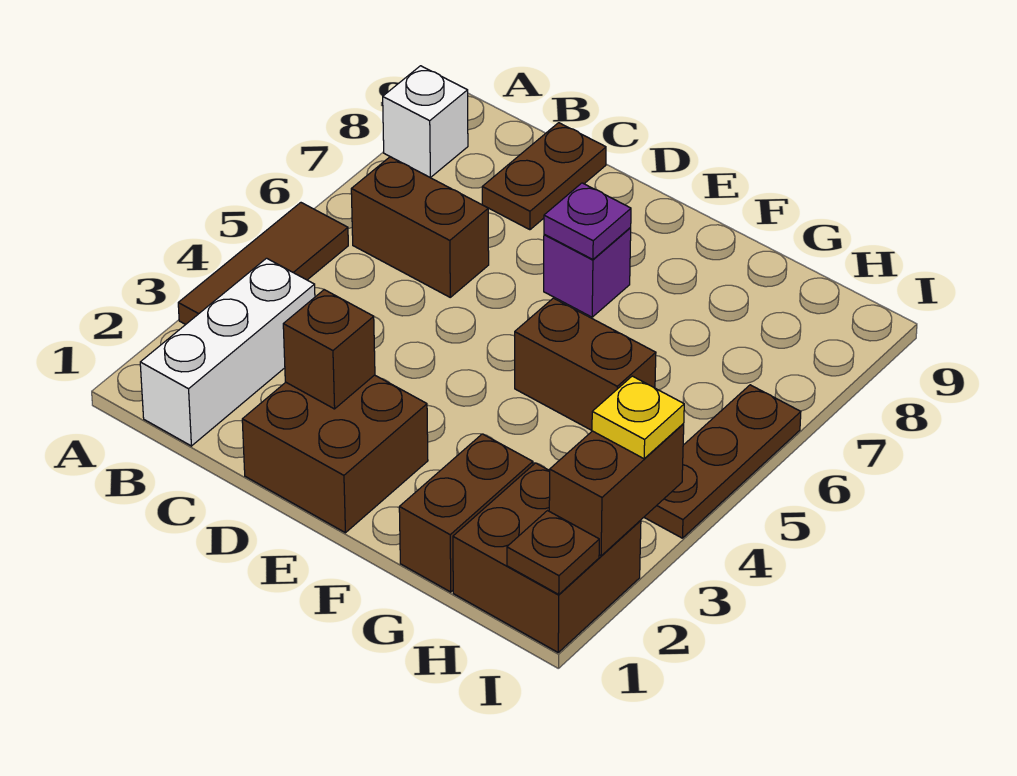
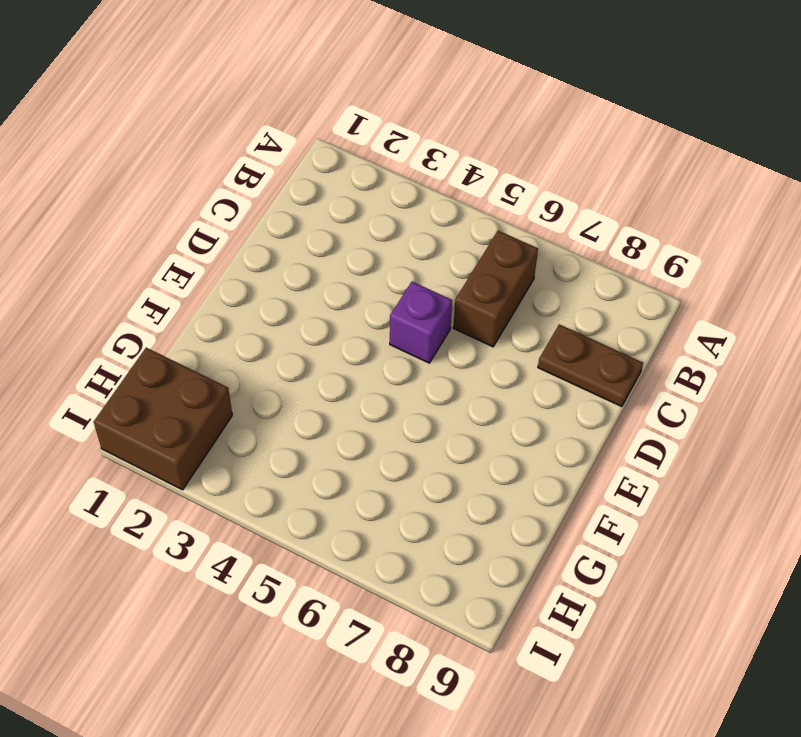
purple 1x1 brick [390,282,452,363] -> purple 1x1 brick moved to [544,228,631,317]
none -> brown 1x3 tile [178,203,348,325]
none -> white 1x1 brick [383,66,468,178]
none -> white 1x3 brick [140,258,315,446]

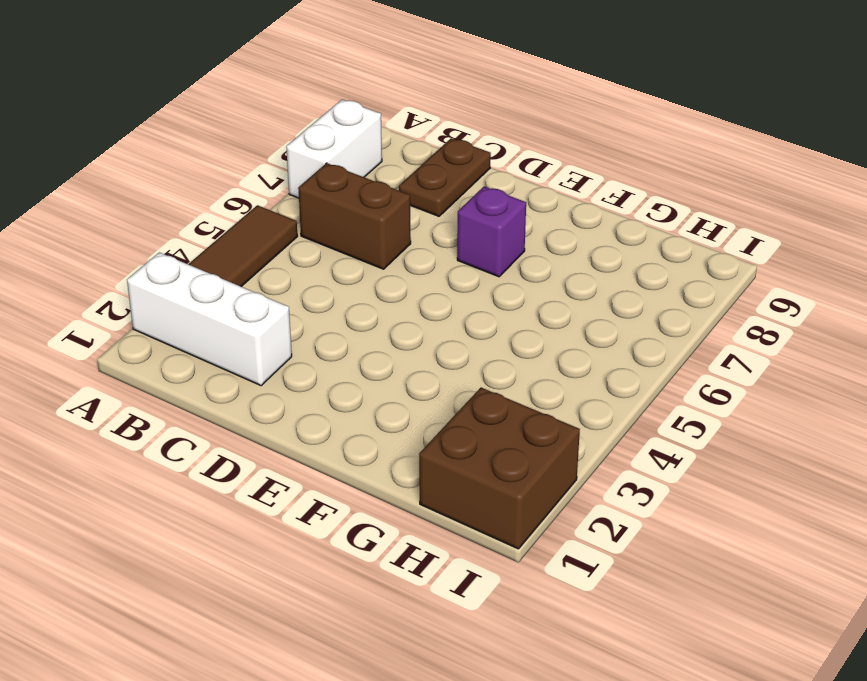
white 1x3 brick [127,252,292,386] -> white 1x3 brick turned to [140,258,315,446]
white 1x2 brick [286,99,382,198] -> white 1x1 brick [383,66,468,178]
none -> brown 2x2 brick [242,375,428,533]
none -> brown 1x2 brick [515,298,656,430]
none -> brown 1x2 brick [399,434,533,592]

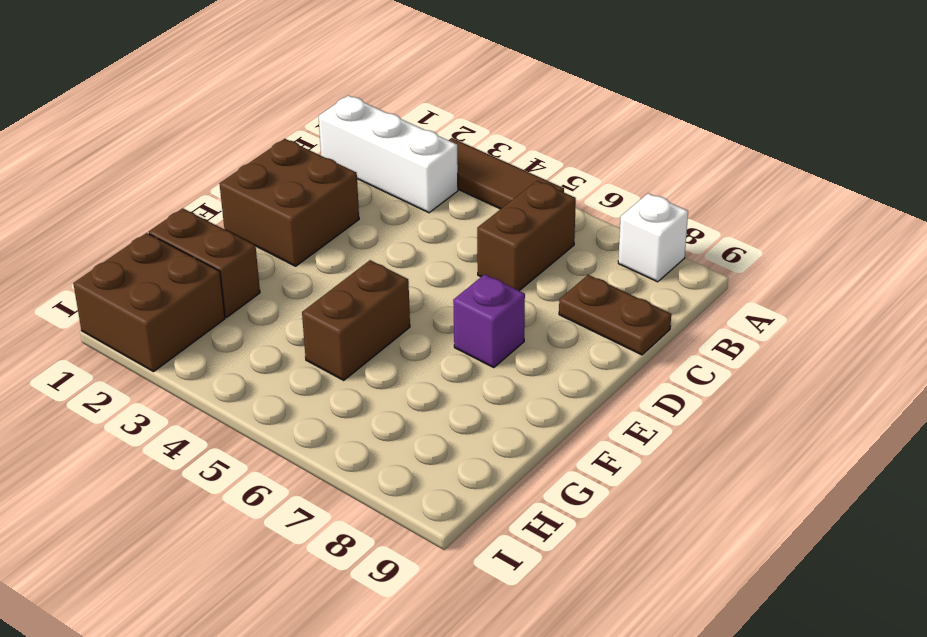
none -> brown 1x3 plate [644,385,801,538]
none -> brown 1x1 brick [283,290,375,409]
none -> purple 1x1 plate [544,183,631,259]

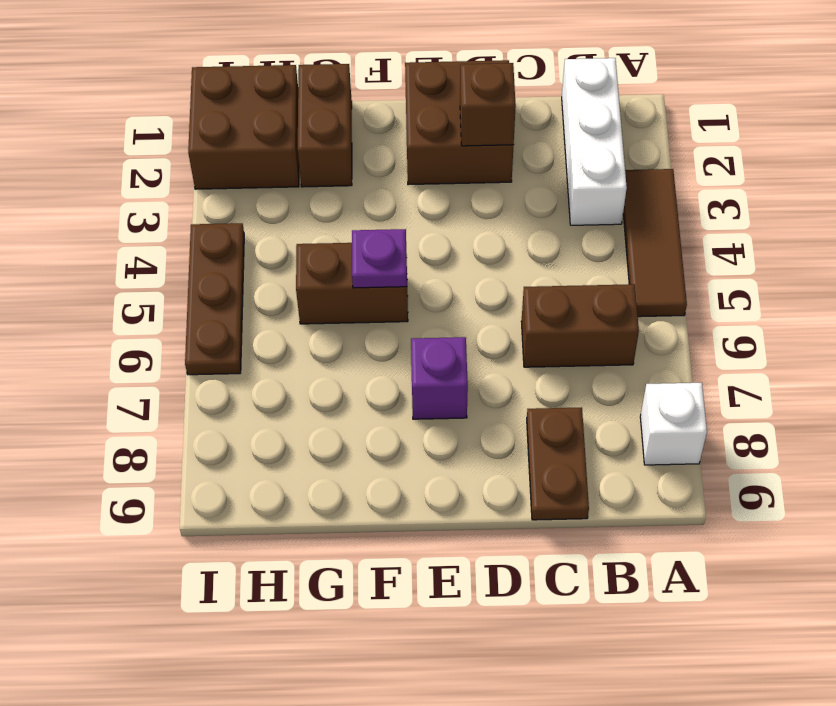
purple 1x1 plate [352,229,407,288] -> purple 1x1 plate moved to [544,183,631,259]
none -> brown 1x1 plate [507,511,599,594]
none -> brown 1x2 brick [549,424,684,556]
none -> yellow 1x1 plate [592,376,684,459]

